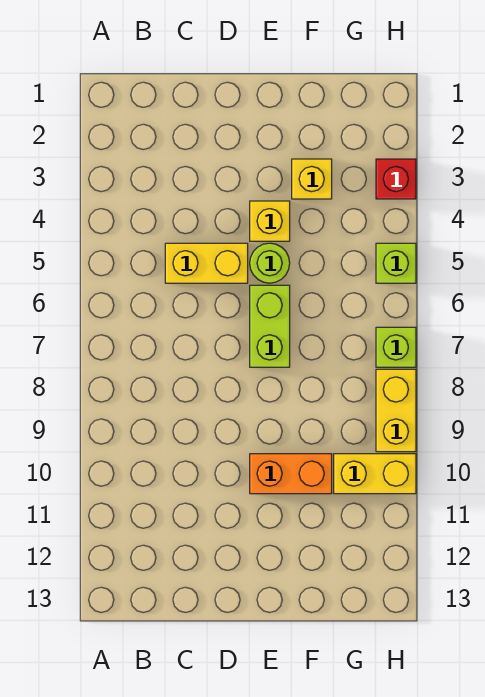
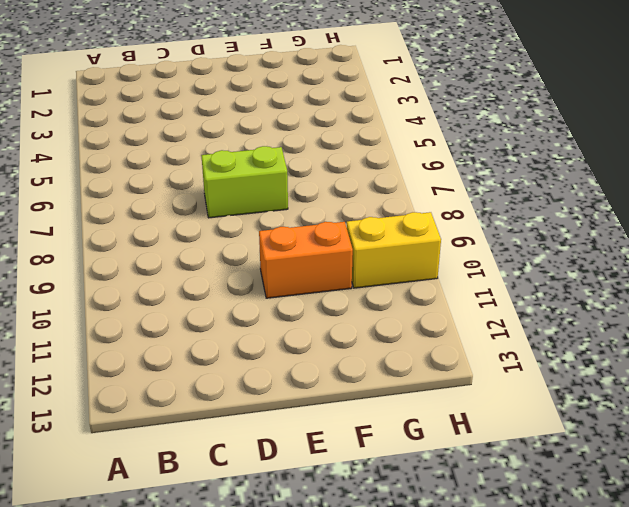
lime 1x2 brick [201,146,288,218] -> lime 1x2 brick turned to [250,285,290,367]
none -> yellow 1x2 brick [165,243,248,283]
none -> yellow 1x1 brick [250,201,290,241]

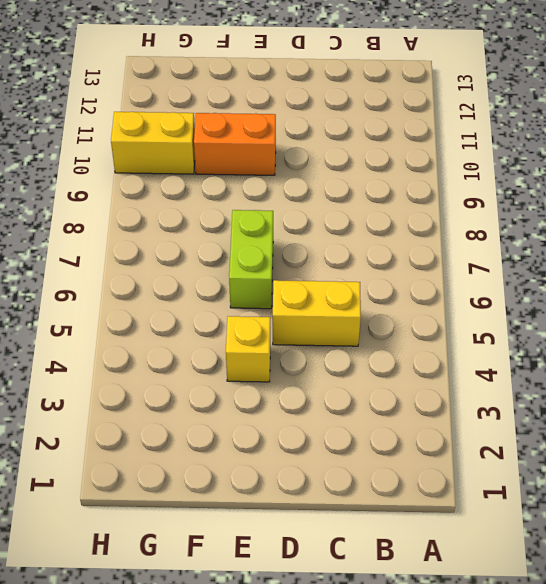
none -> lime 1x1 round brick [250,243,290,283]
none -> yellow 1x1 brick [292,159,332,199]

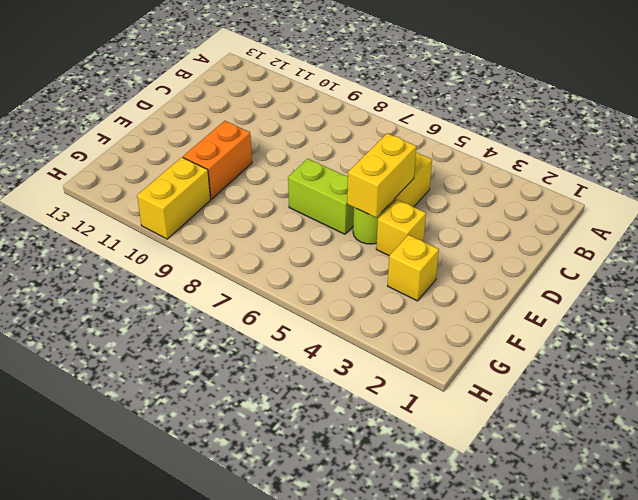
yellow 1x2 brick [347,133,416,217] -> yellow 1x2 brick turned to [376,369,416,452]
none -> red 1x1 brick [376,159,416,199]
none -> lime 1x1 brick [376,243,416,283]

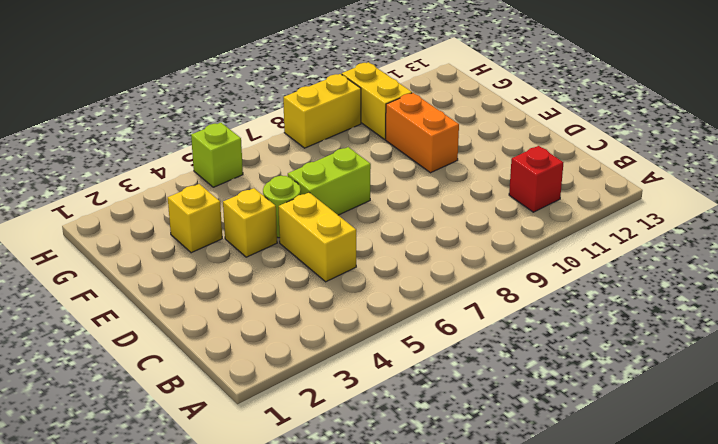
red 1x1 brick [509,146,564,212] -> red 1x1 brick moved to [376,159,416,199]
none -> lime 1x1 brick [376,327,416,367]

